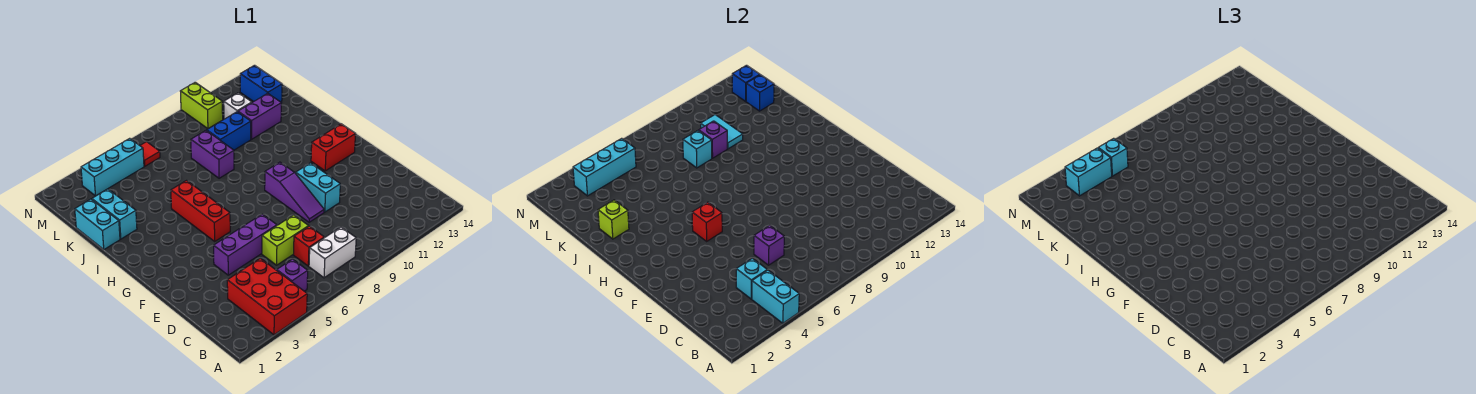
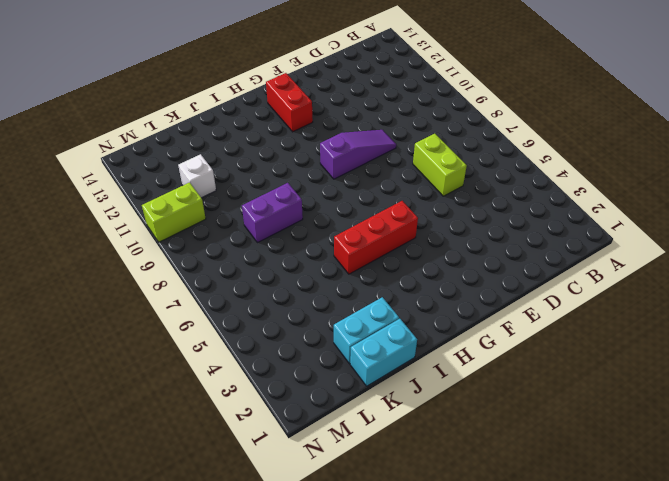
none -> red 2x3 brick [227,258,307,335]
none -> purple 1x1 brick [277,259,308,291]
none -> white 1x2 brick [309,227,356,278]
none -> red 1x1 brick [294,226,324,266]

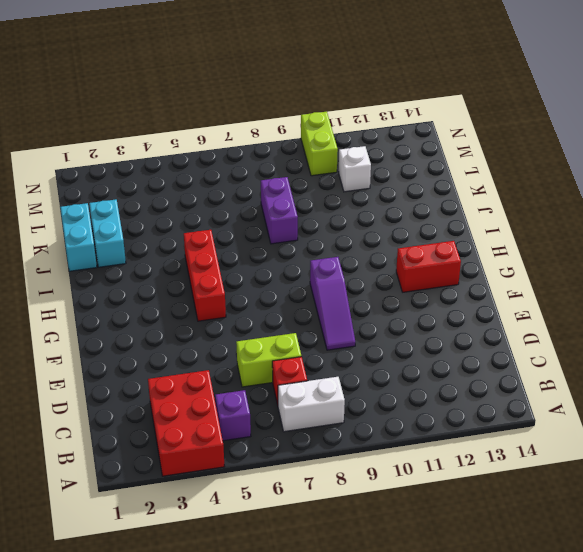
none -> purple 1x3 brick [214,214,277,275]
none -> cyan 1x2 brick [296,163,340,212]
none -> blue 1x2 brick [207,112,251,150]
none -> purple 1x2 brick [238,93,281,139]

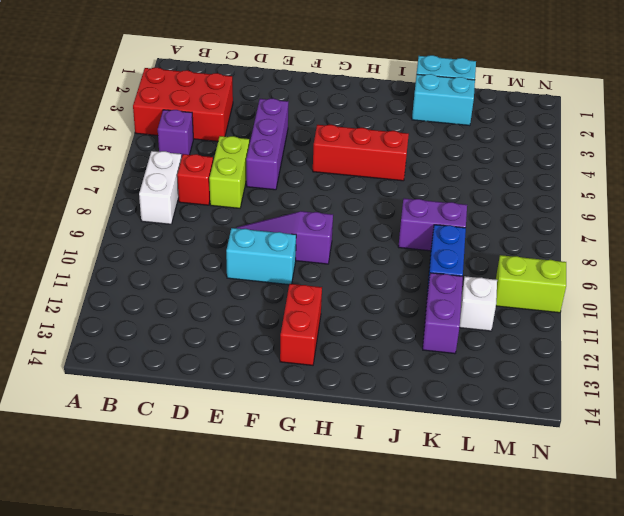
none -> blue 1x2 brick [240,65,282,103]
none -> cyan 1x3 brick [81,138,144,196]
none -> red 1x1 tile [140,142,160,166]
none -> cyan 1x2 brick [752,270,799,323]

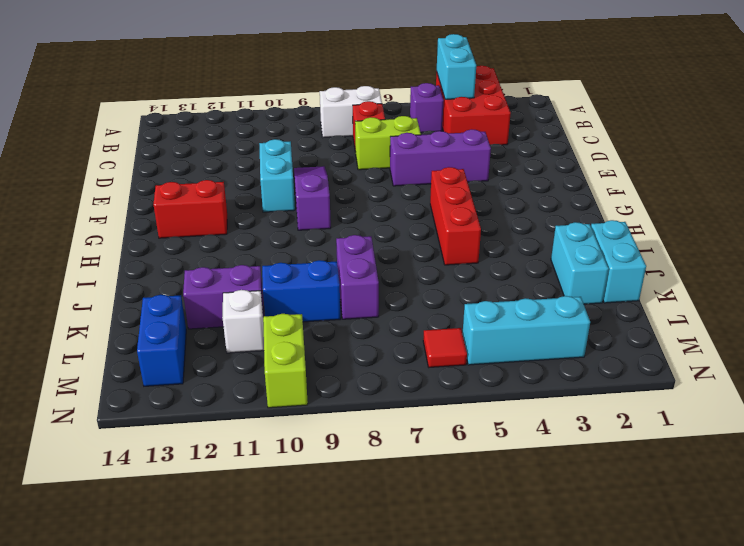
none -> cyan 1x1 brick [736,258,767,299]
none -> purple 1x1 brick [754,225,784,265]
none -> red 1x1 brick [692,202,722,241]
none -> lime 1x1 brick [598,200,629,239]

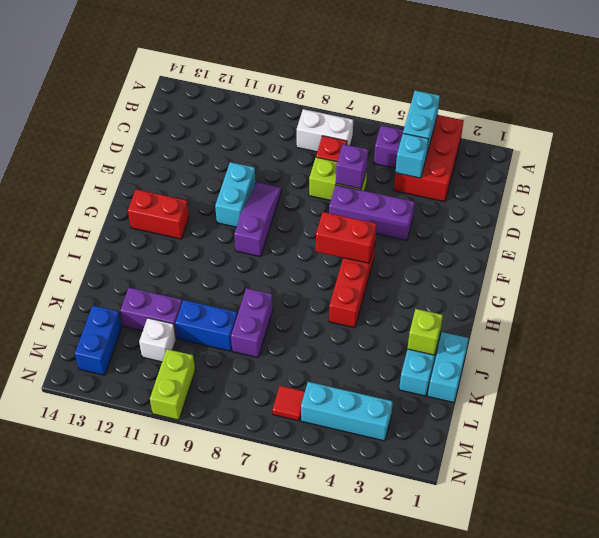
red 1x2 brick [316,212,377,263] -> red 1x1 brick [692,202,722,241]
none -> cyan 1x1 brick [683,131,712,168]
none -> purple 1x1 brick [699,121,727,158]
none -> cyan 1x2 tile [701,115,743,149]
none -> blue 1x1 brick [746,75,774,111]

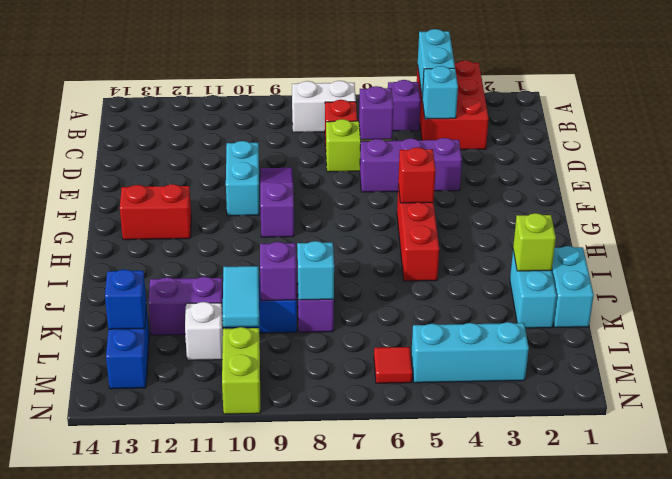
none -> cyan 1x3 brick [573,138,636,196]
none -> blue 1x1 brick [732,65,760,101]
none -> cyan 1x2 brick [1065,148,1112,196]
none -> cyan 1x1 brick [1098,138,1128,176]

